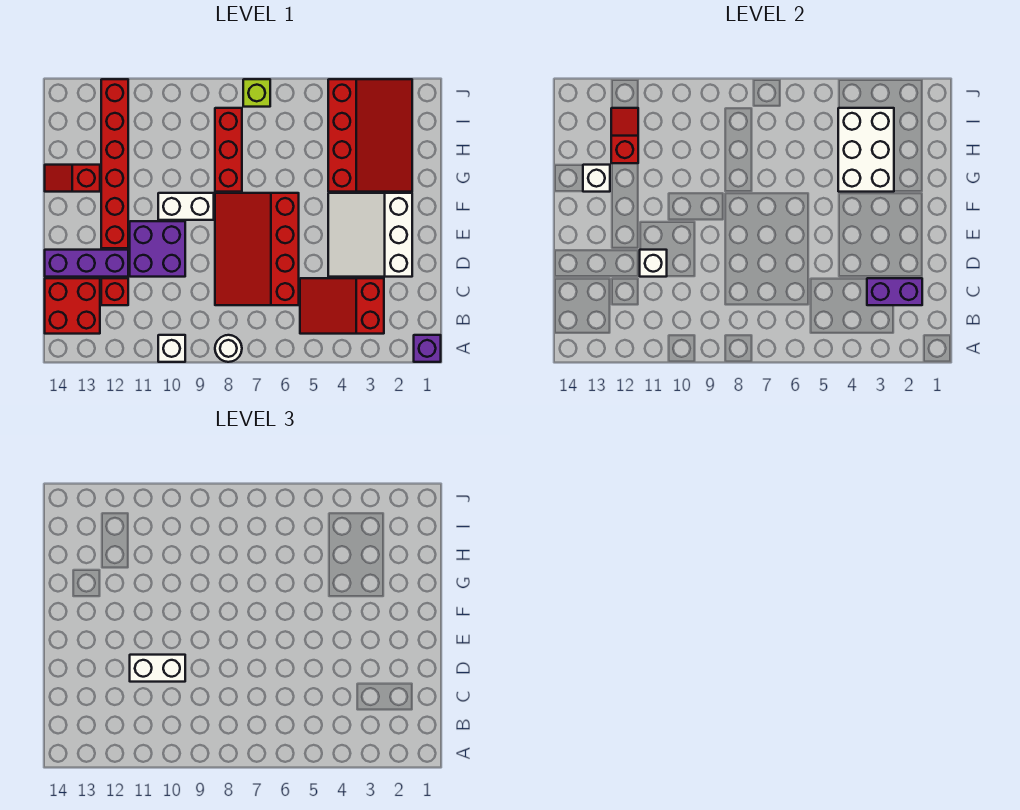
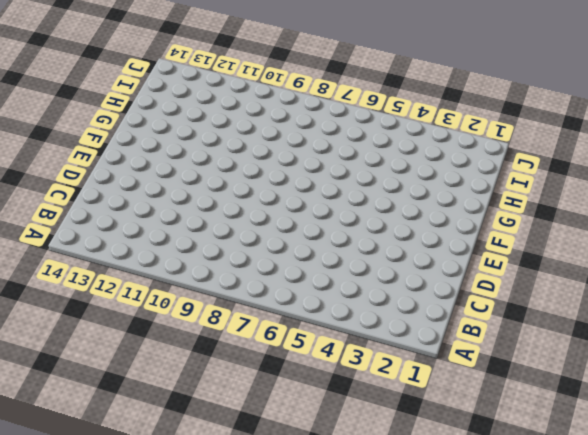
none -> purple 1x1 brick [414,335,441,362]
none -> white 1x1 round brick [215,335,242,362]
none -> white 1x1 brick [158,335,185,362]

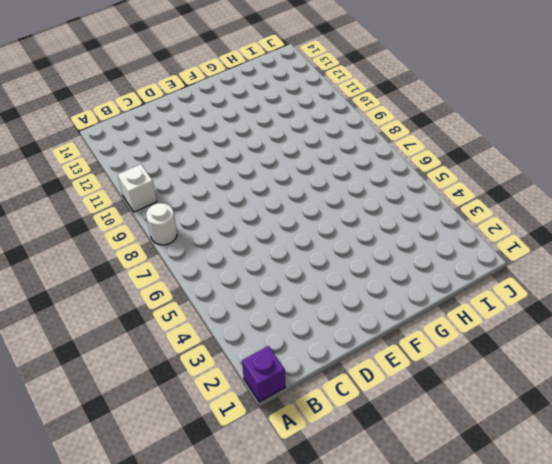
none -> red 2x3 slope [300,278,384,334]
none -> red 2x2 brick [45,278,100,334]
none -> red 3x4 slope [215,193,299,305]

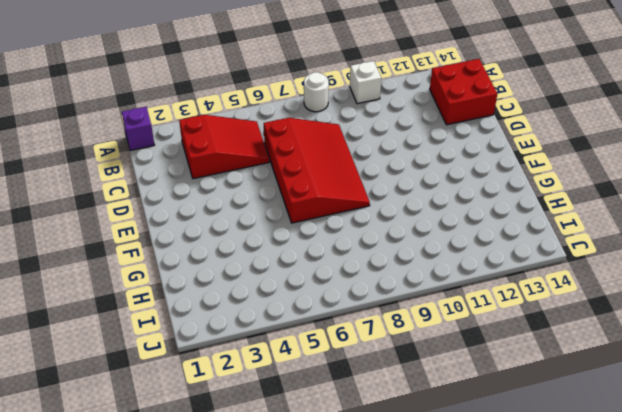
none -> red 1x1 brick [101,278,128,305]
none -> white 3x3 slope [328,193,412,277]
none -> purple 2x2 brick [130,221,185,277]

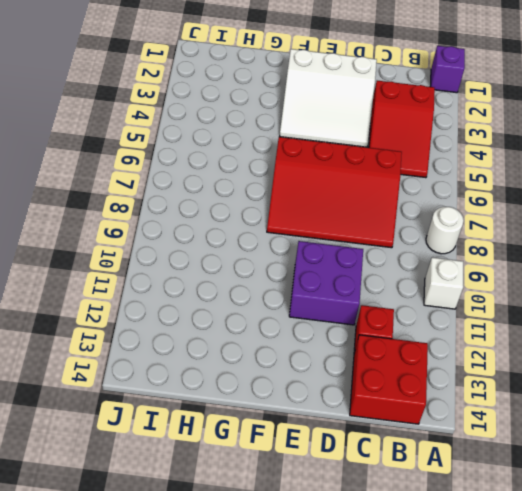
none -> purple 1x3 brick [45,250,128,277]
none -> red 1x6 brick [101,79,128,248]
none -> white 1x2 brick [158,193,214,220]

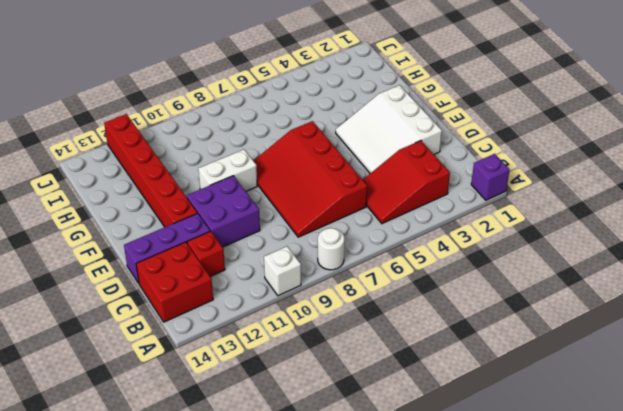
none -> red 3x4 slope [328,79,412,192]
none -> red 1x3 brick [215,108,242,192]
none -> red 1x2 slope [45,165,100,192]

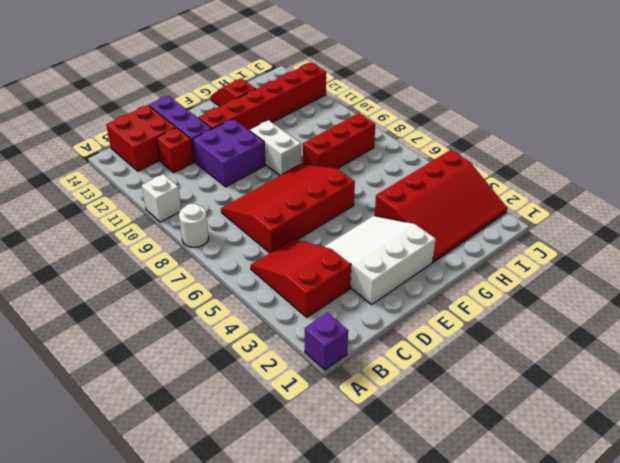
none -> lime 1x1 brick [243,79,270,107]
none -> purple 1x2 brick [867,278,922,305]
none -> white 1x1 brick [640,250,667,277]

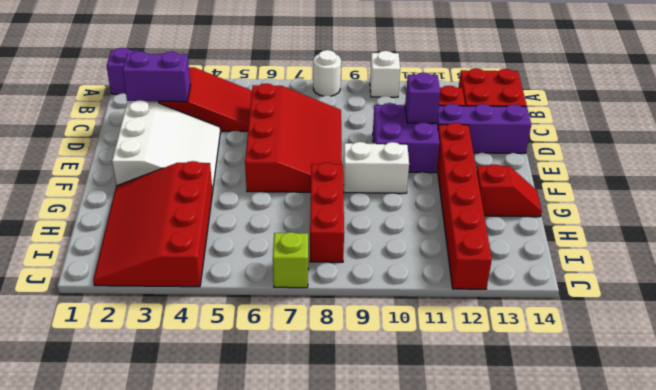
purple 1x1 brick [405,72,440,123] -> white 1x1 brick [640,250,667,277]
none -> white 2x3 brick [838,108,894,192]
none -> white 1x1 brick [583,165,610,192]
none -> red 1x2 slope [611,108,638,163]

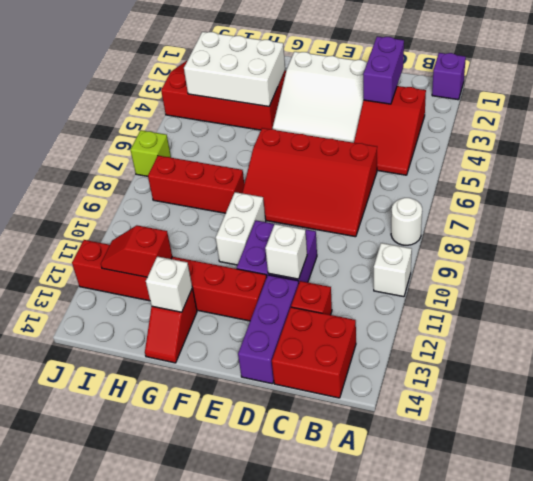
none -> white 1x2 brick [130,655,185,682]

